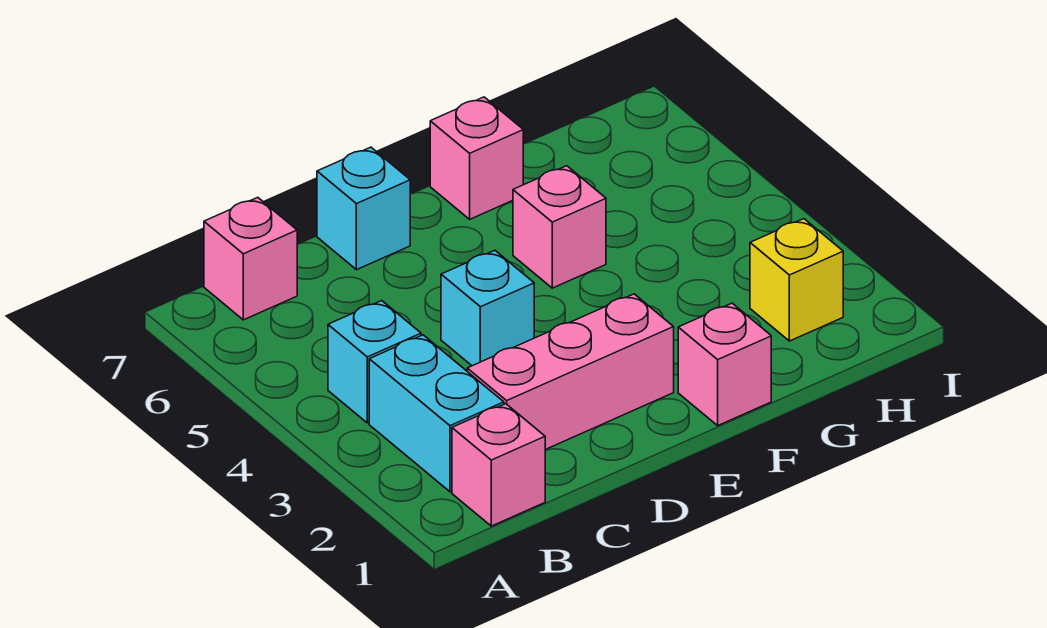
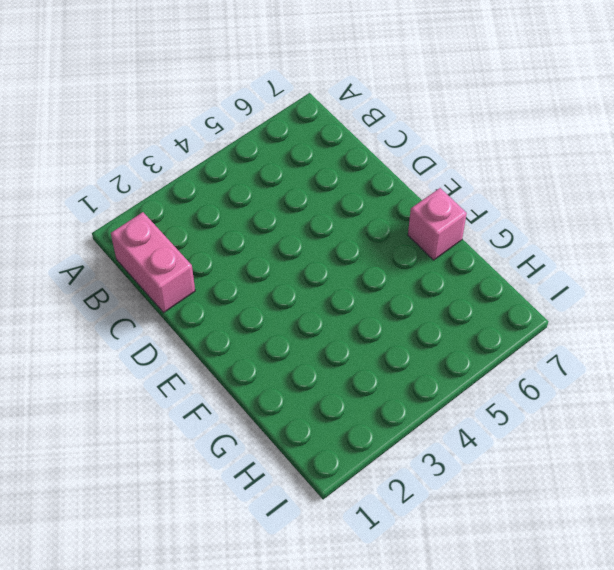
pink 1x2 brick [111,212,195,312] -> pink 1x1 brick [452,404,545,526]
none -> cyan 1x2 brick [369,335,504,492]
none -> cyan 1x1 brick [328,301,421,423]

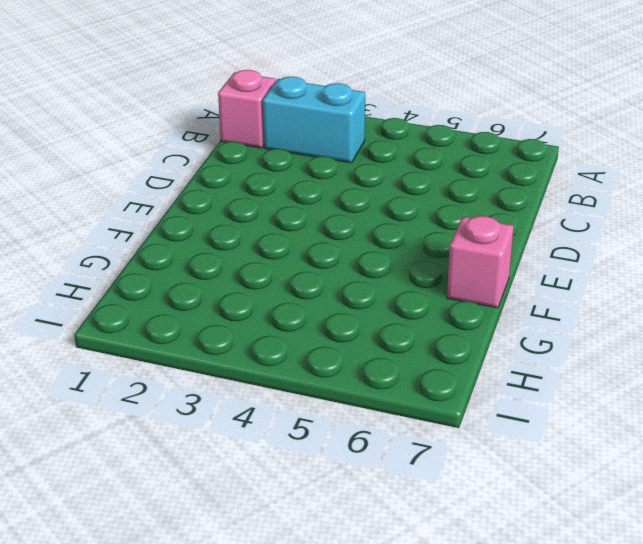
none -> cyan 1x1 brick [328,301,421,423]
none -> pink 1x1 brick [204,197,297,320]

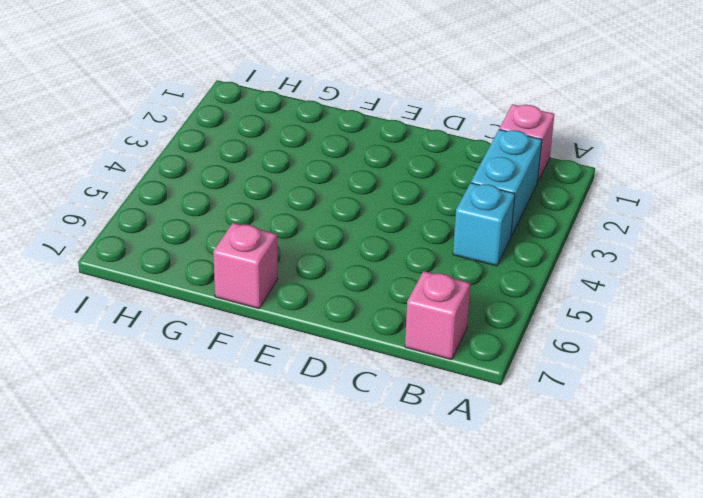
none -> pink 1x3 brick [467,294,674,450]
none -> cyan 1x1 brick [441,250,534,366]

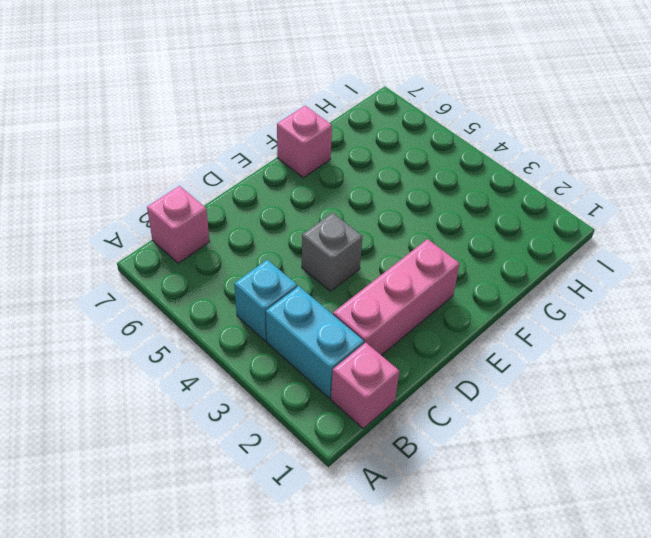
grey 1x1 brick [302,213,363,291] -> cyan 1x1 brick [441,250,534,366]
none -> cyan 1x1 brick [317,147,410,270]
none -> pink 1x1 brick [678,303,771,425]

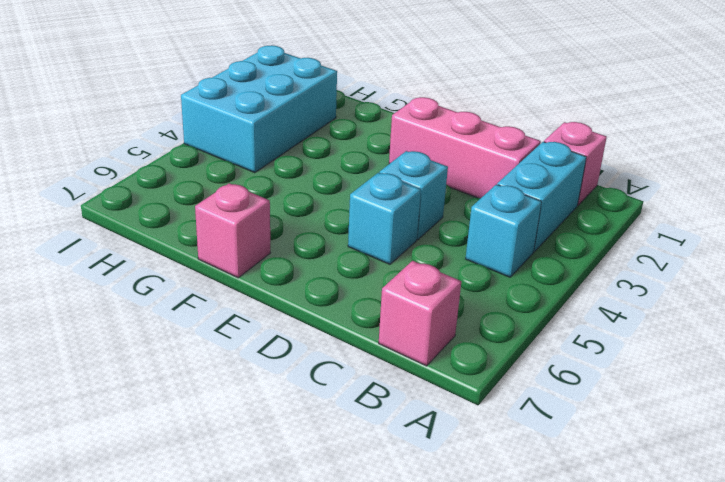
cyan 1x1 brick [348,173,421,264] -> cyan 1x1 brick moved to [317,147,410,270]
cyan 2x3 brick [181,45,337,173] -> yellow 1x1 brick [750,219,843,341]
none -> pink 1x1 brick [678,303,771,425]
none -> pink 1x1 brick [513,166,606,288]

